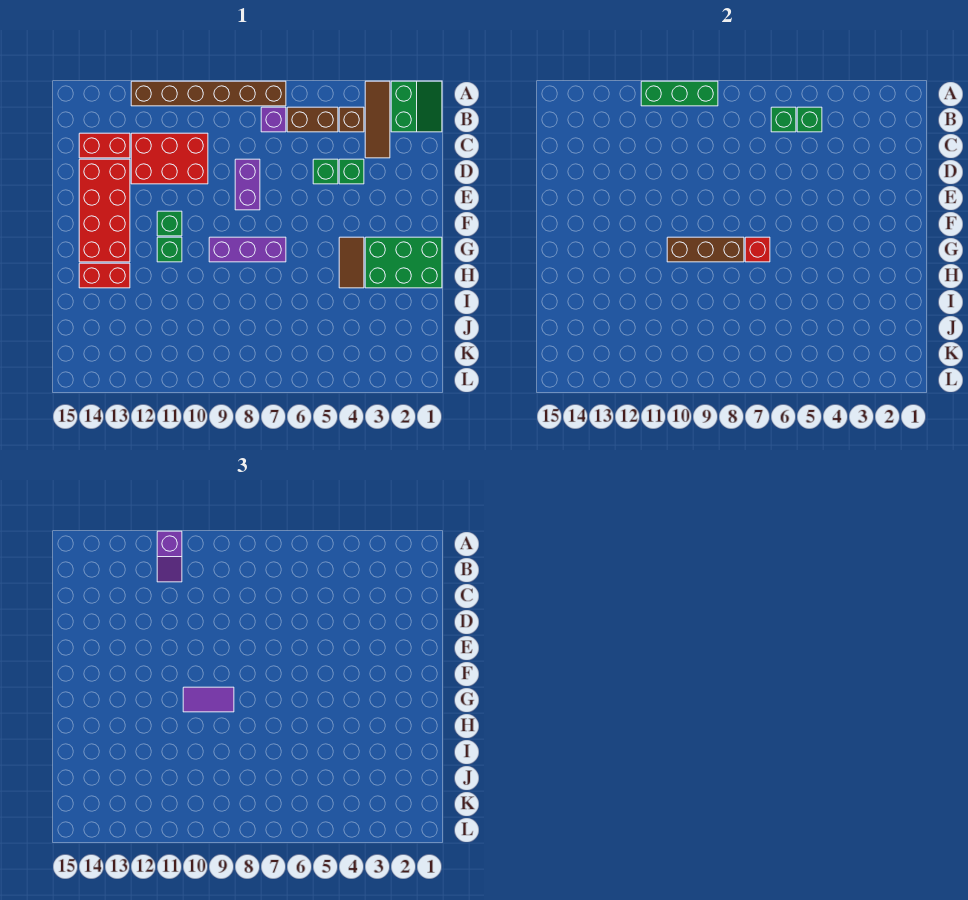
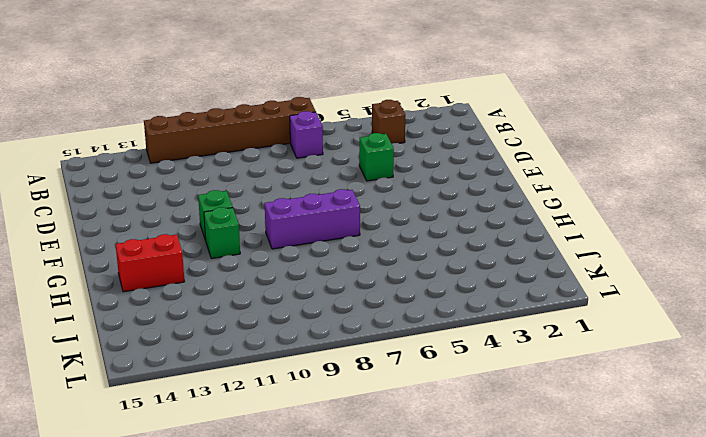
none -> green 2x2 slope [391,81,442,132]
none -> brown 1x3 tile [365,81,390,158]
none -> brown 1x2 brick [287,107,338,132]

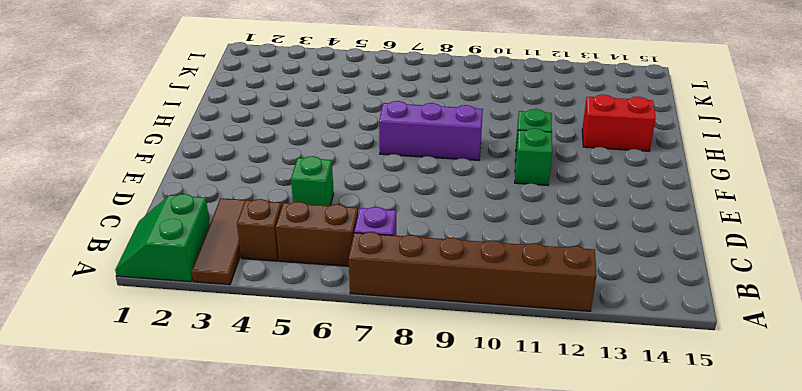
none -> red 2x3 brick [131,133,208,184]
none -> red 1x2 brick [79,133,130,158]
none -> green 1x1 brick [339,159,364,184]

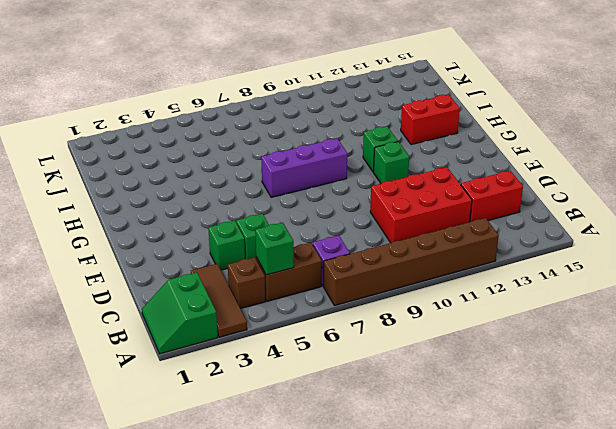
none -> purple 1x2 brick [235,159,260,210]
none -> red 2x4 brick [79,159,130,262]
none -> green 2x3 brick [365,237,442,288]

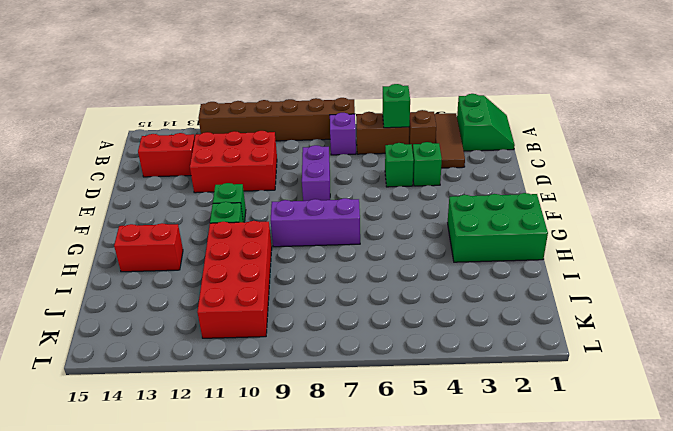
red 2x4 brick [197,221,272,338] -> red 2x4 brick moved to [79,159,130,262]
none -> brown 1x2 tile [339,237,364,288]
none -> green 1x3 brick [641,81,718,106]
none -> green 1x1 brick [771,107,796,132]

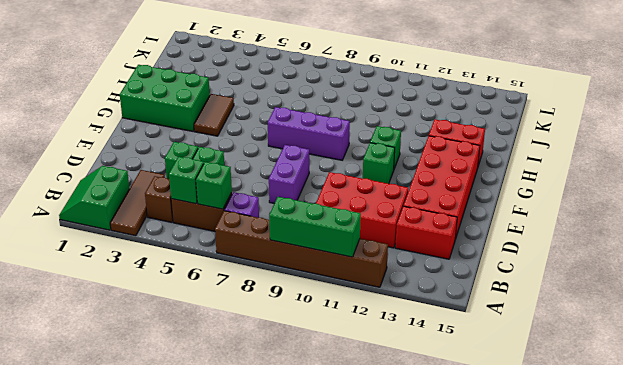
none -> red 1x1 brick [745,237,770,262]
none -> brown 1x3 brick [667,237,744,262]
none -> purple 1x2 slope [157,531,182,582]

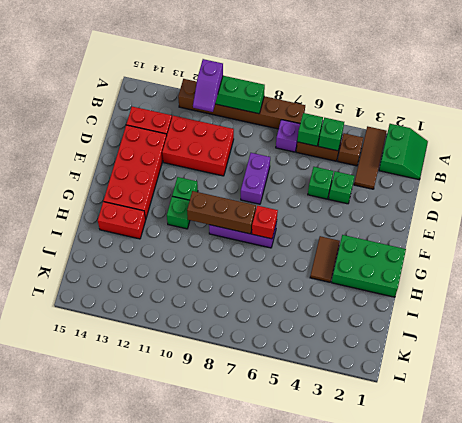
none -> purple 1x2 tile [183,687,234,712]

